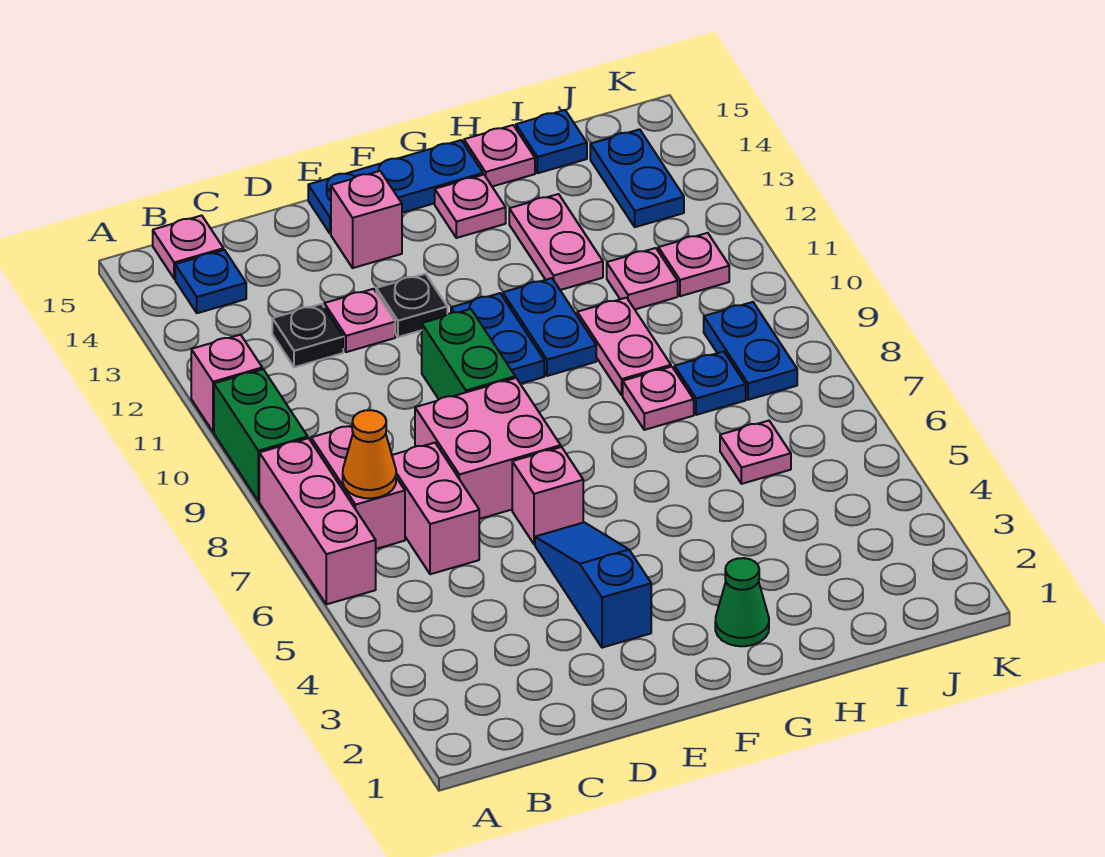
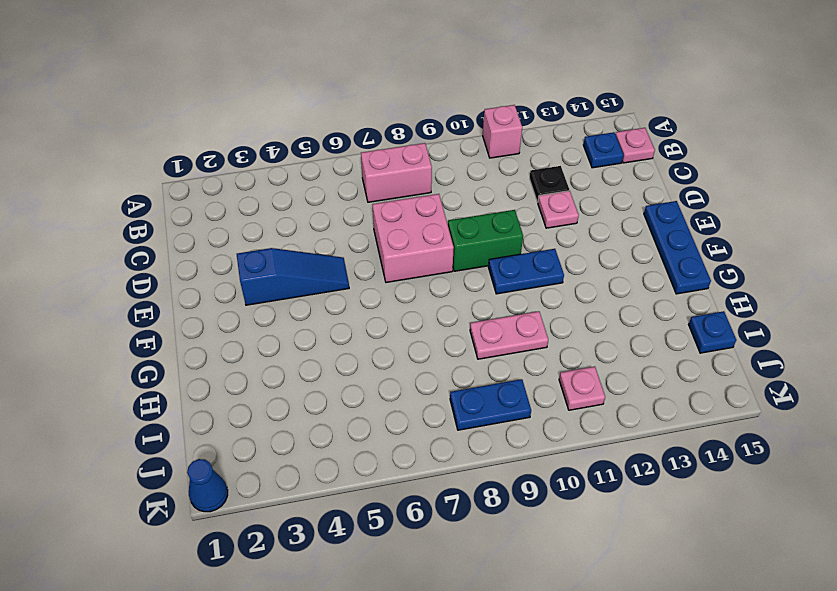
blue 1x1 cone [187,459,228,512] -> none
none -> pink 1x3 brick [259,438,376,604]
none -> green 1x2 brick [214,369,308,501]
none -> pink 1x2 brick [392,443,479,574]
none -> pink 1x1 brick [512,447,583,544]

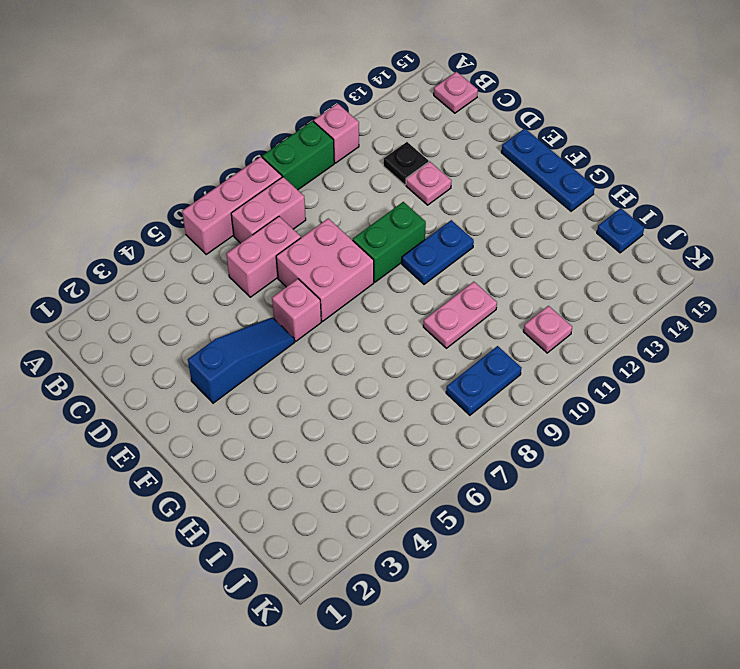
none -> blue 1x1 plate [175,250,246,313]
none -> black 1x1 plate [376,274,447,337]
none -> pink 1x1 brick [331,171,402,268]
none -> green 1x1 cone [715,558,769,646]

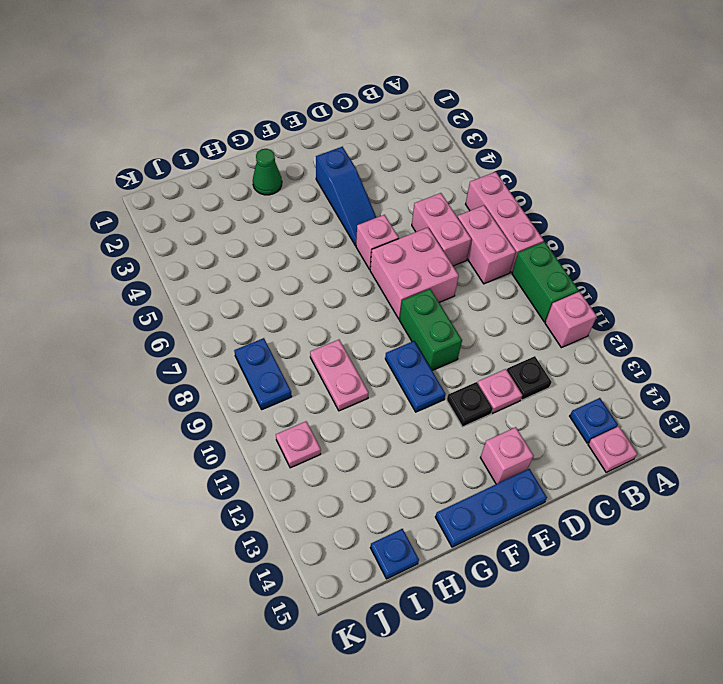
none -> blue 1x2 plate [503,278,596,376]
none -> pink 1x1 plate [435,175,506,238]
none -> pink 1x1 plate [623,367,694,430]
none -> pink 1x2 plate [509,194,603,290]

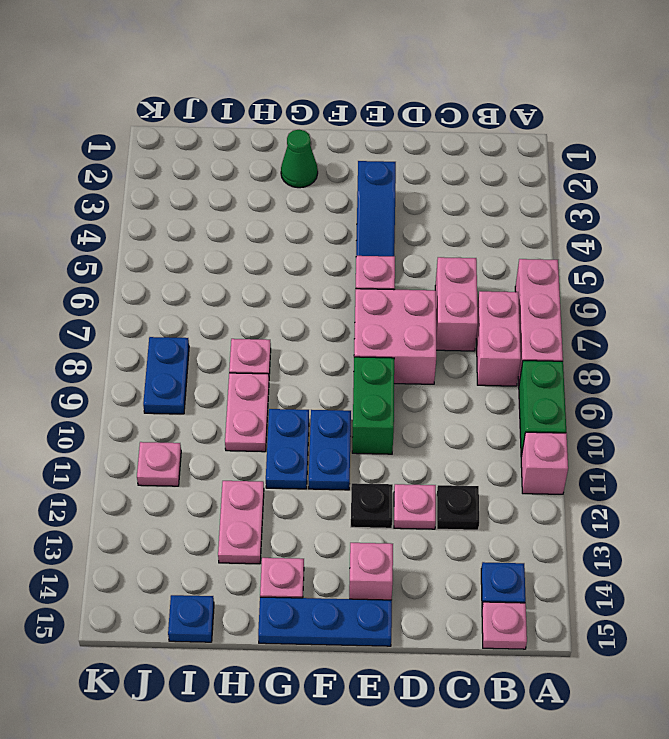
none -> pink 1x1 plate [464,125,535,187]
none -> pink 1x1 plate [720,421,791,484]
none -> blue 1x1 plate [675,352,746,415]
none -> pink 1x1 plate [607,248,678,309]

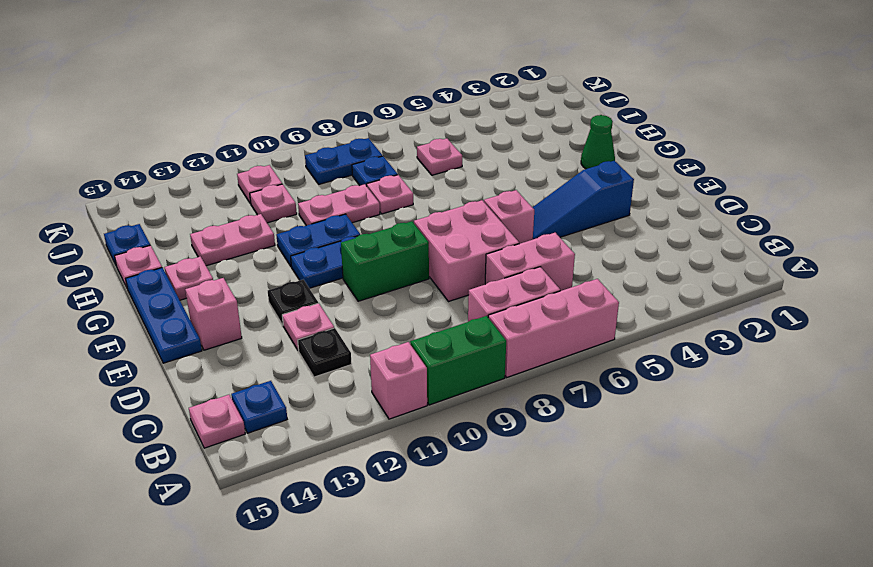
none -> blue 1x2 plate [590,129,684,227]
none -> orange 1x1 cone [343,410,396,498]

